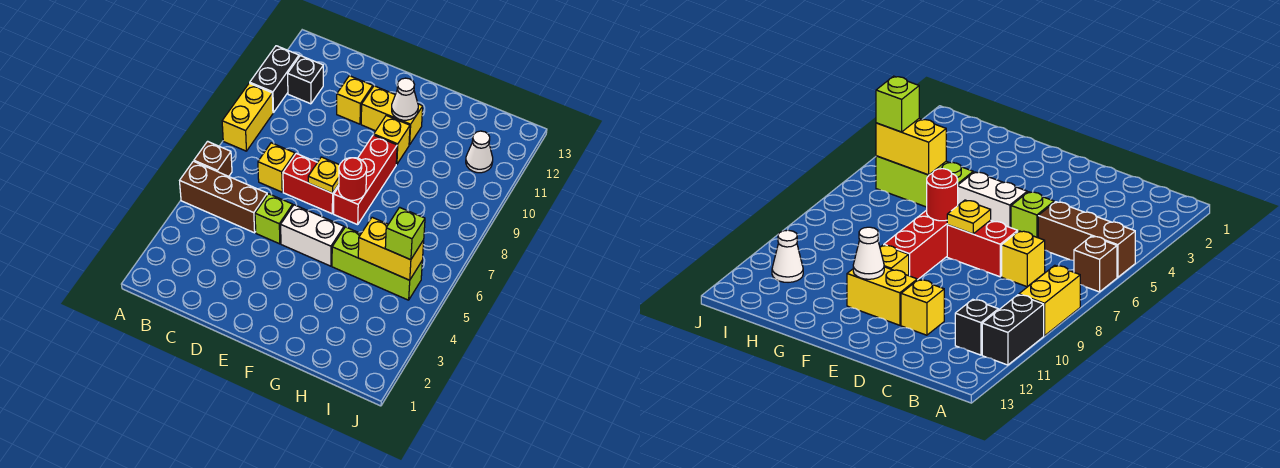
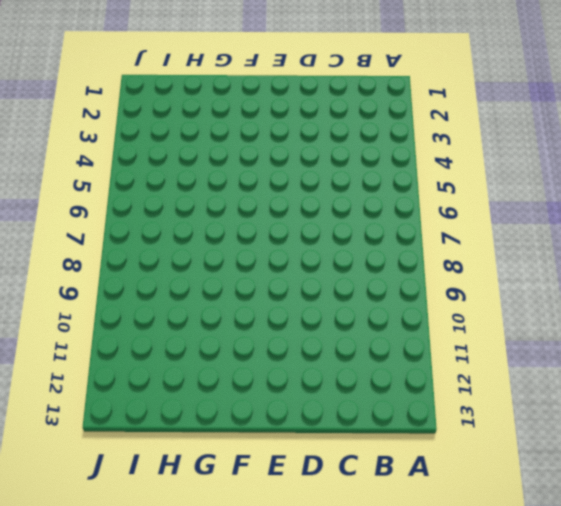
none -> brown 1x3 brick [180,161,267,233]
none -> brown 1x1 brick [194,141,232,176]
none -> yellow 1x2 brick [222,83,273,151]

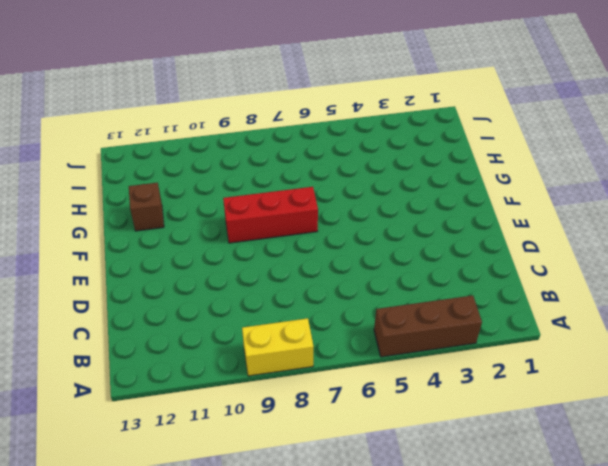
brown 1x3 brick [374,296,482,357] -> brown 1x3 brick turned to [180,161,267,233]
brown 1x1 brick [129,183,164,231] -> brown 1x1 brick moved to [194,141,232,176]
none -> black 1x2 brick [250,46,299,113]
none -> black 1x1 brick [288,56,323,104]
none -> yellow 1x1 brick [258,143,295,192]

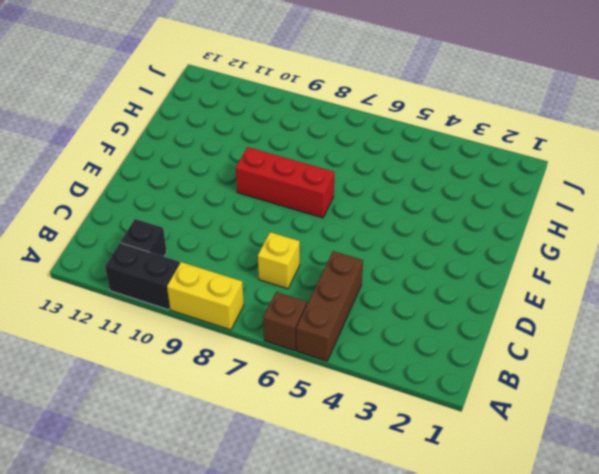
none -> lime 1x1 brick [255,194,293,244]
none -> red 1x2 brick [283,153,339,214]
none -> yellow 1x1 brick [337,76,373,124]

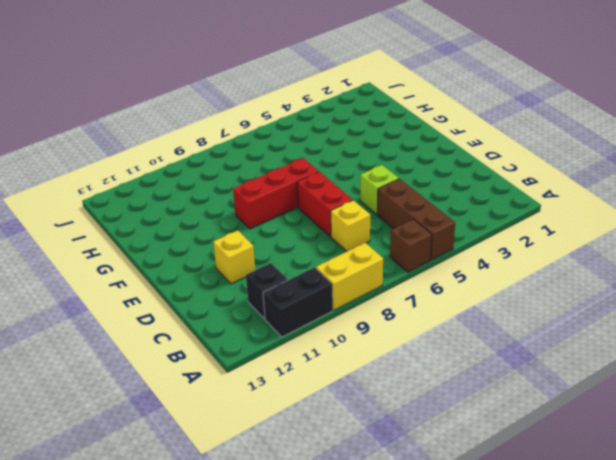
none -> white 1x2 brick [281,205,344,266]
none -> yellow 1x2 brick [361,86,423,145]
none -> yellow 1x1 brick [374,116,410,164]

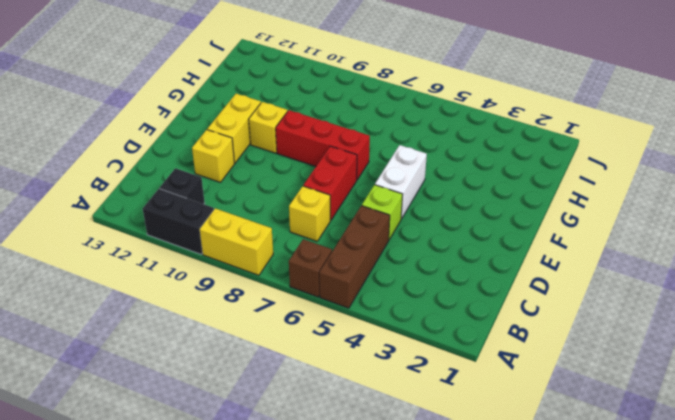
none -> lime 1x3 brick [332,227,422,300]
none -> white 1x1 cone [466,131,493,173]
none -> yellow 1x1 plate [308,157,340,193]

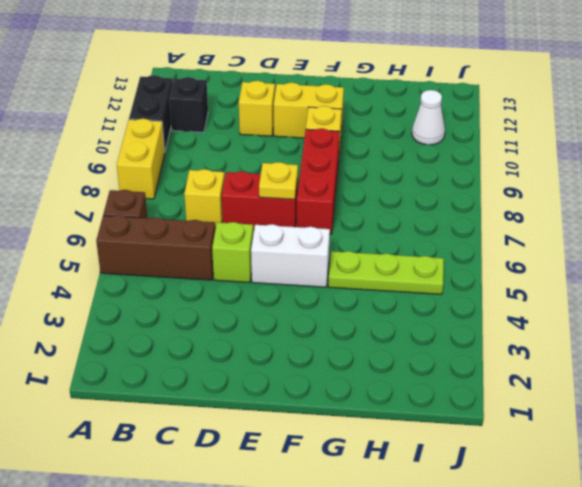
lime 1x3 plate [328,251,444,294] -> lime 1x3 brick [332,227,422,300]
none -> red 1x1 round brick [339,158,367,200]
none -> white 1x1 cone [392,78,418,120]
none -> yellow 1x2 brick [358,217,424,280]

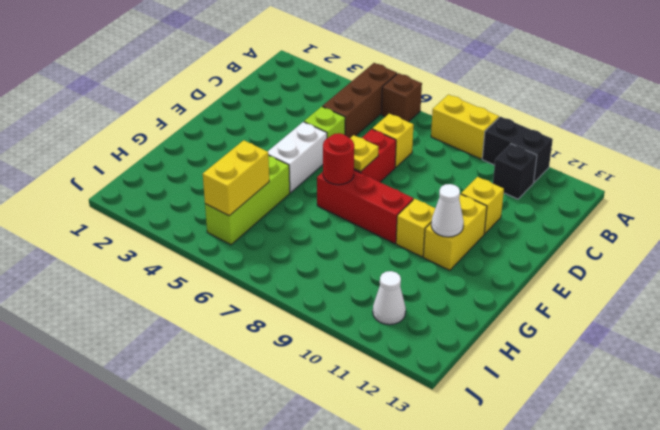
none -> lime 1x1 brick [385,207,425,260]

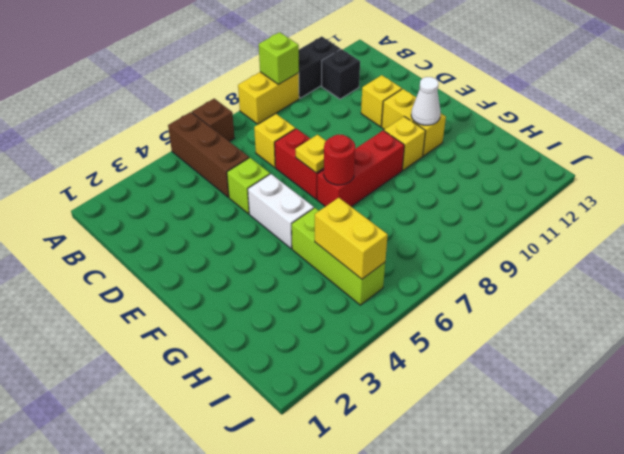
lime 1x1 brick [259,32,299,85] -> lime 1x1 brick moved to [385,207,425,260]
none -> white 1x1 cone [466,131,493,173]

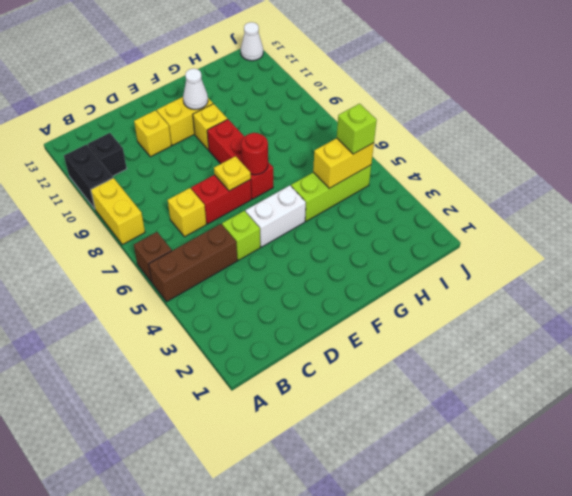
white 1x1 cone [241,22,263,61] -> white 1x1 cone moved to [466,131,493,173]

